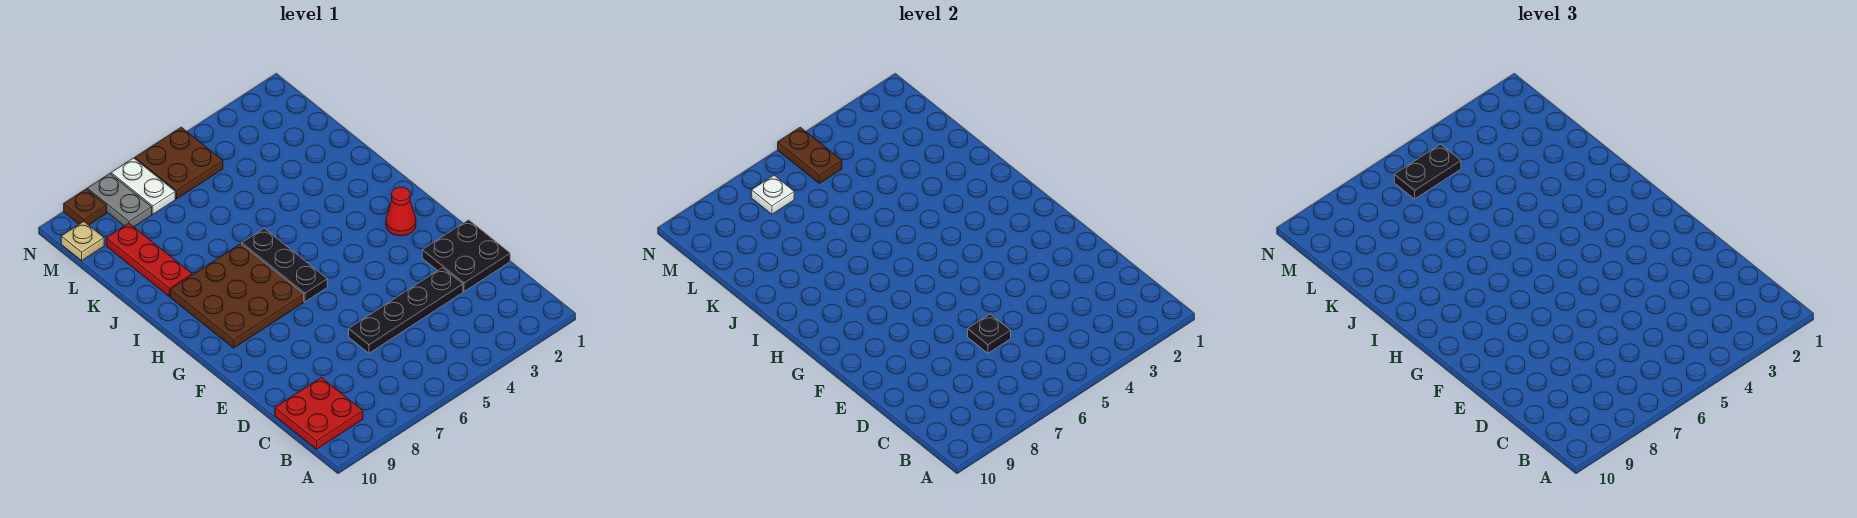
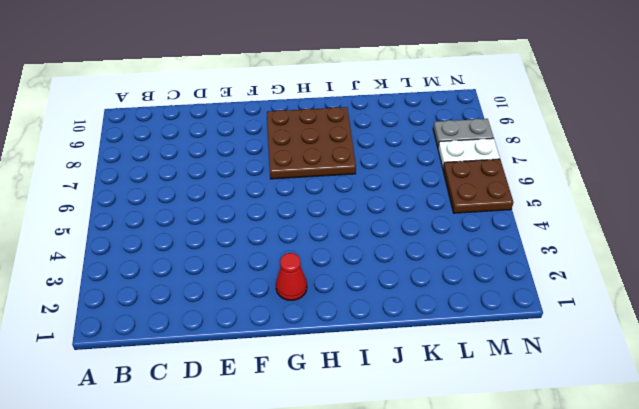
none -> red 2x2 plate [275,377,363,449]
none -> black 2x2 plate [422,220,510,291]
none -> black 1x4 plate [349,268,463,353]

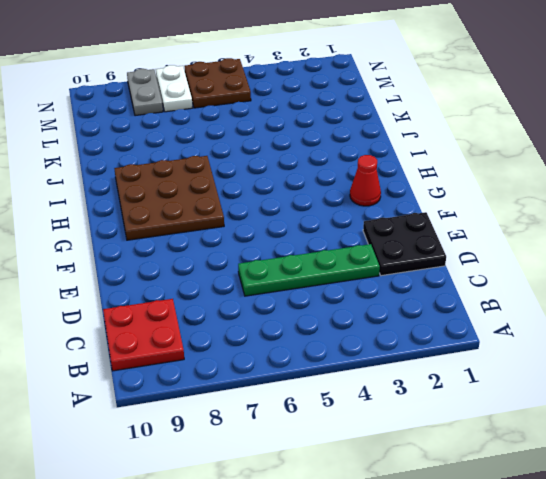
green 1x4 plate [238,244,380,296] -> black 1x4 plate [349,268,463,353]
none -> black 1x3 plate [242,228,327,302]
none -> red 1x3 plate [106,223,192,297]
none -> tan 1x1 plate [61,222,104,261]

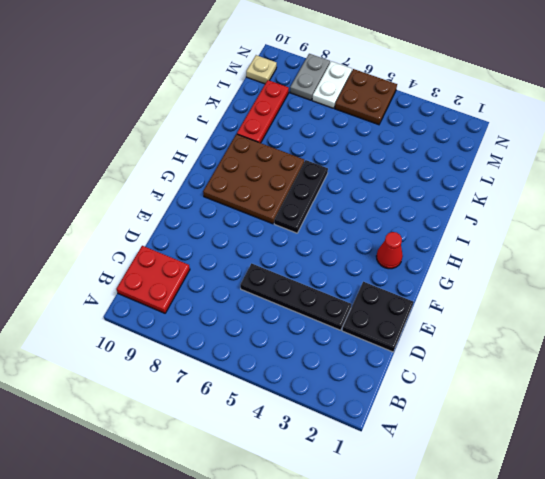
none -> brown 1x1 plate [64,189,107,225]
none -> black 1x1 plate [968,314,1011,353]
none -> brown 1x2 plate [778,127,842,183]

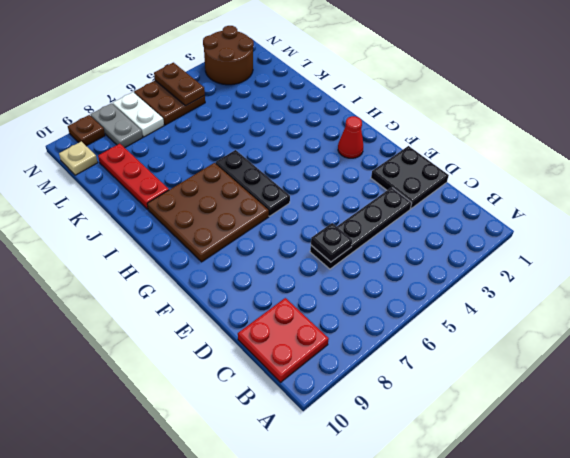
brown 2x2 round brick [203,26,254,85] -> none
none -> white 1x1 plate [751,175,794,214]
none -> black 1x2 plate [1394,144,1461,199]

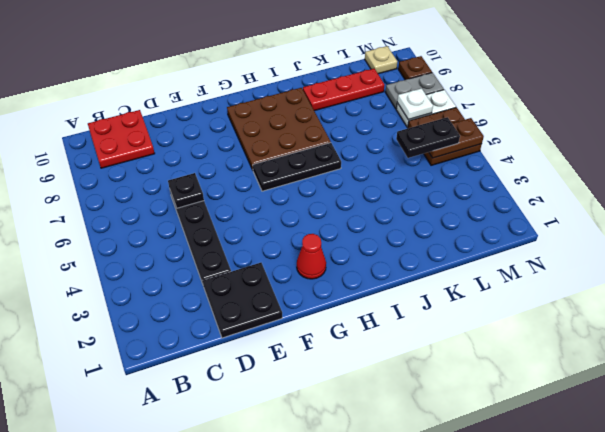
black 1x2 plate [396,117,460,158] -> black 1x2 plate turned to [1394,144,1461,199]

